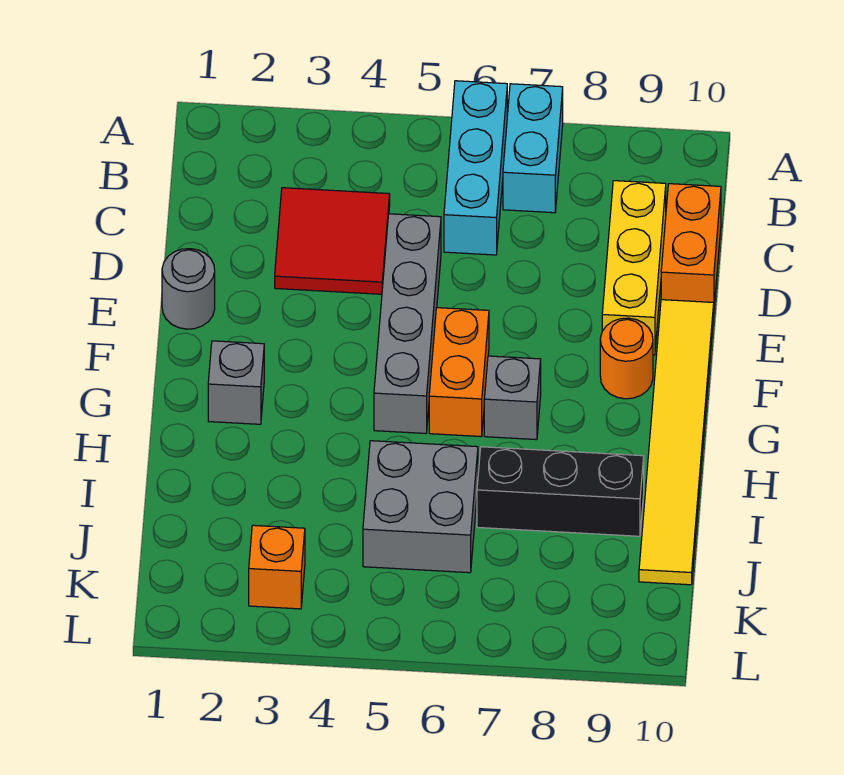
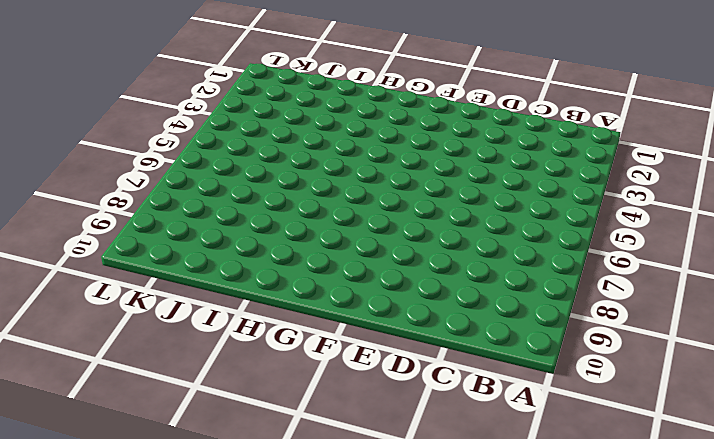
none -> cyan 1x3 brick [444,81,507,255]
none -> cyan 1x2 brick [503,84,563,213]
none -> red 2x2 tile [275,188,390,294]

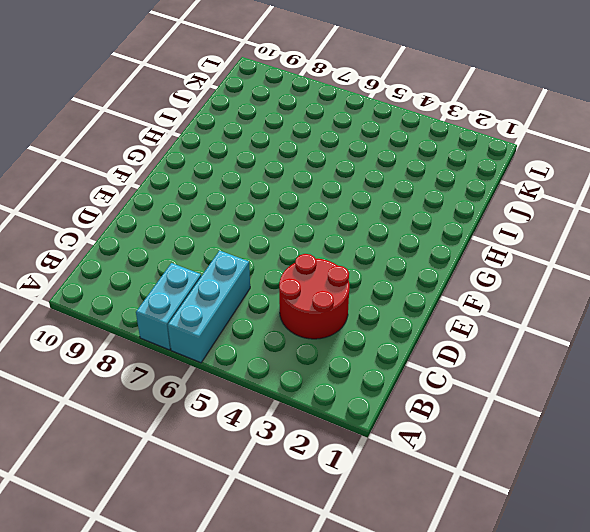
red 2x2 round brick [279,254,349,339] -> red 2x2 tile [275,188,390,294]
none -> yellow 1x3 brick [602,181,666,355]
none -> orange 1x2 brick [661,184,721,305]
none -> grey 1x4 brick [374,214,441,433]

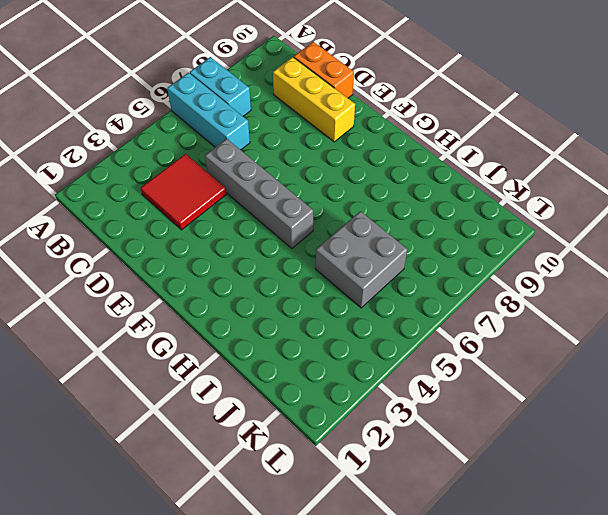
none -> grey 1x1 round brick [162,249,215,329]
none -> yellow 1x6 tile [639,300,714,585]
none -> orange 1x2 brick [429,308,489,437]

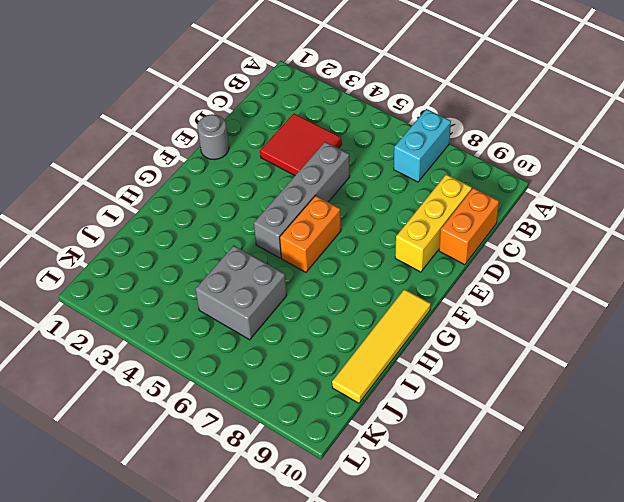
yellow 1x4 tile [332,289,431,403] -> yellow 1x6 tile [639,300,714,585]
none -> cyan 1x3 brick [444,81,507,255]
none -> orange 1x1 round brick [600,318,653,399]
none -> grey 1x1 brick [208,341,264,424]

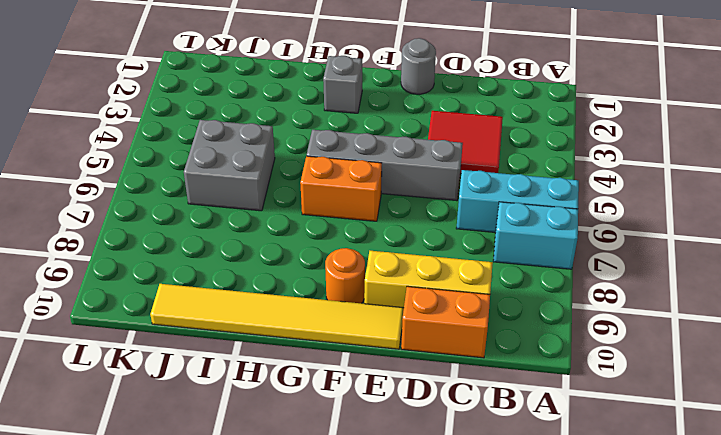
none -> grey 1x1 brick [484,356,541,440]
none -> black 1x3 brick [477,447,644,536]
none -> orange 1x1 brick [249,525,305,609]

